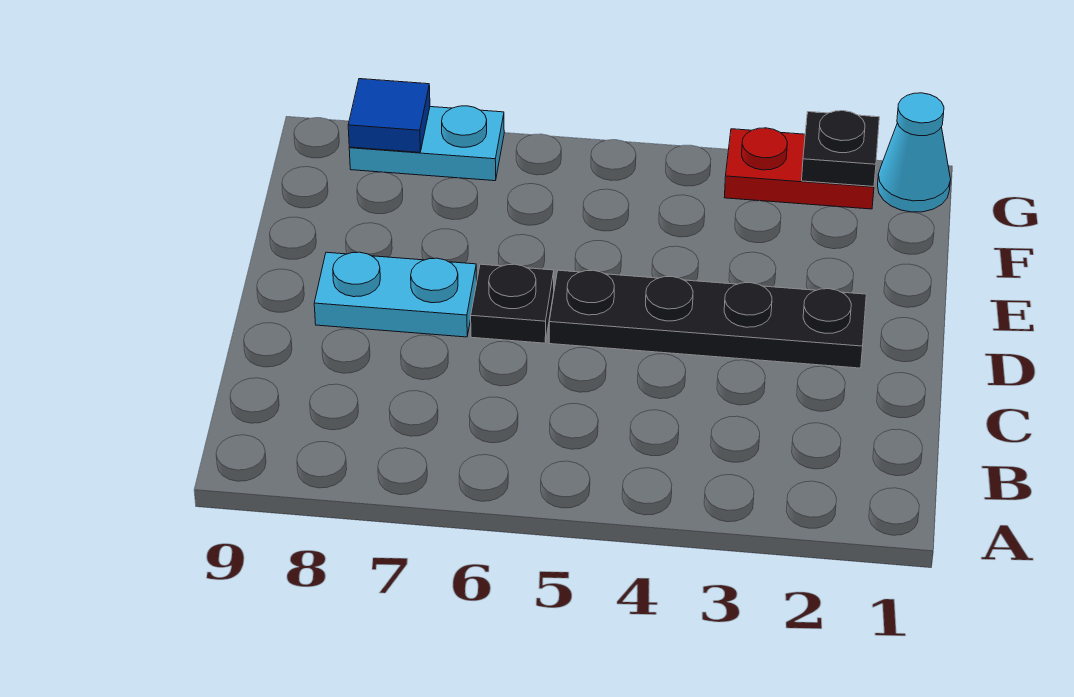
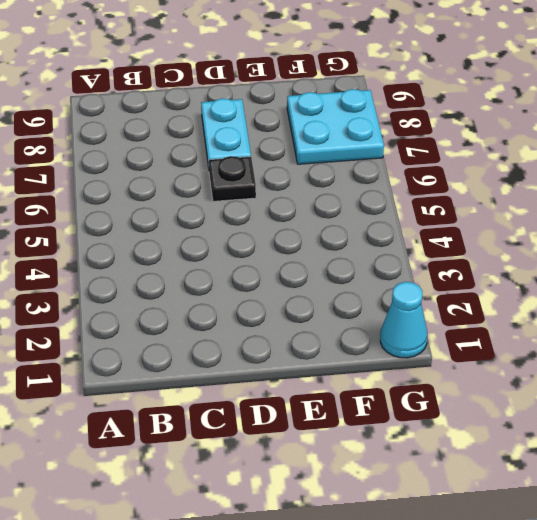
cyan 2x2 plate [287,89,384,164] -> cyan 1x2 plate [349,106,504,181]
none -> black 1x4 plate [549,270,866,368]
none -> red 1x2 plate [724,128,874,209]

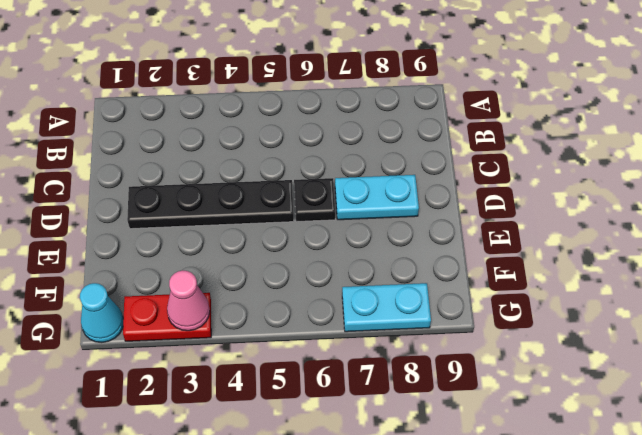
pink 1x1 cone [167,271,210,331] -> none
none -> black 1x1 plate [802,111,879,187]
none -> blue 1x1 tile [348,79,430,152]

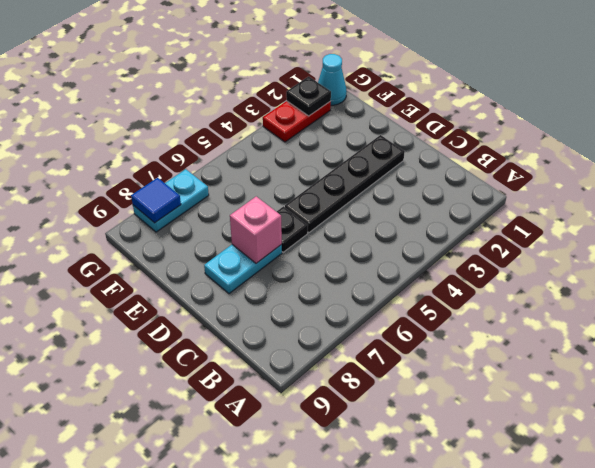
pink 1x1 brick [230,196,282,263] -> none

